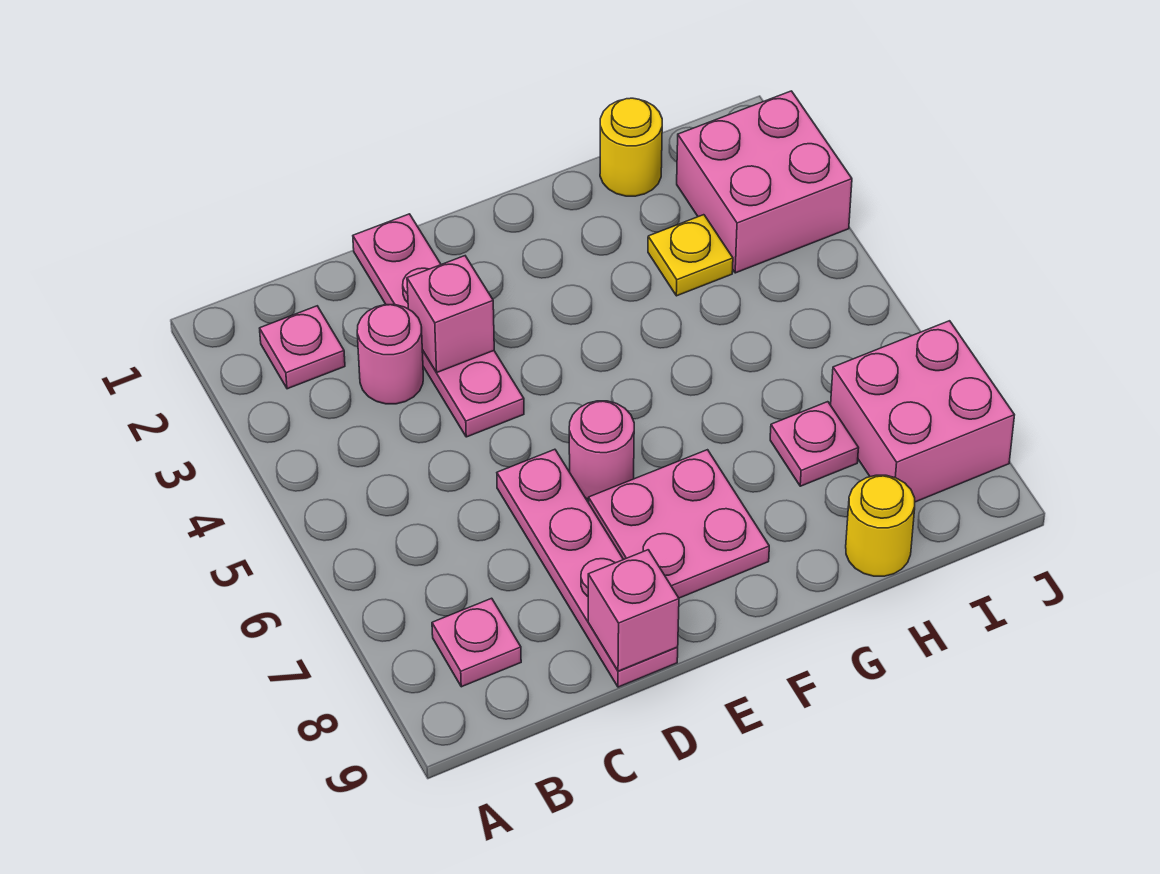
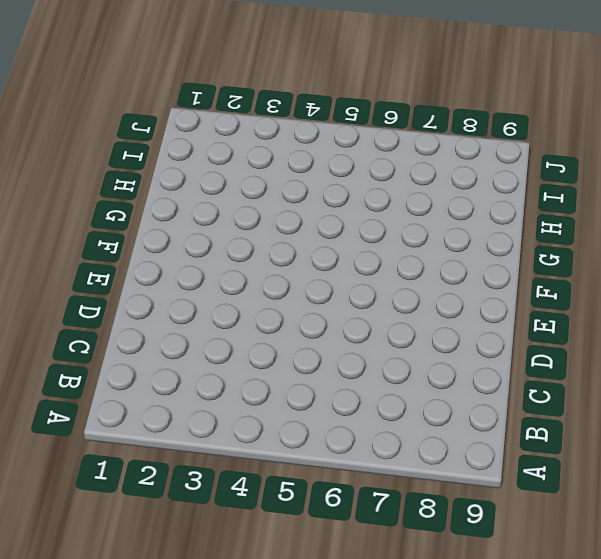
none -> pink 1x1 plate [260,306,345,389]
none -> pink 1x1 plate [432,598,521,687]
none -> pink 1x1 round brick [357,305,423,404]

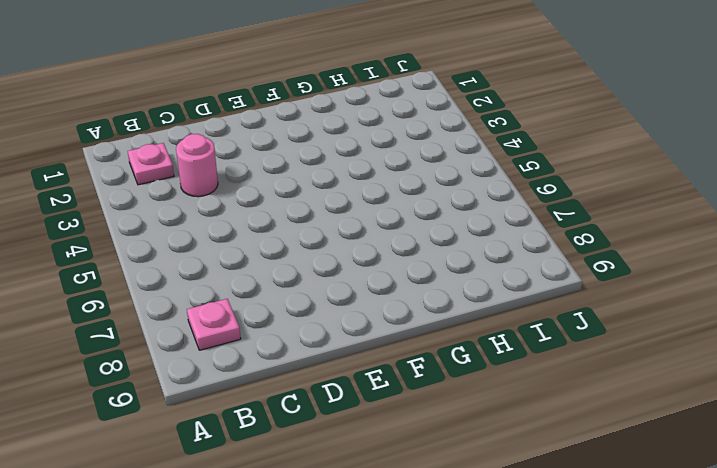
none -> pink 1x4 plate [353,214,524,437]
none -> pink 1x4 plate [497,449,678,687]
none -> pink 1x1 round brick [569,401,634,499]

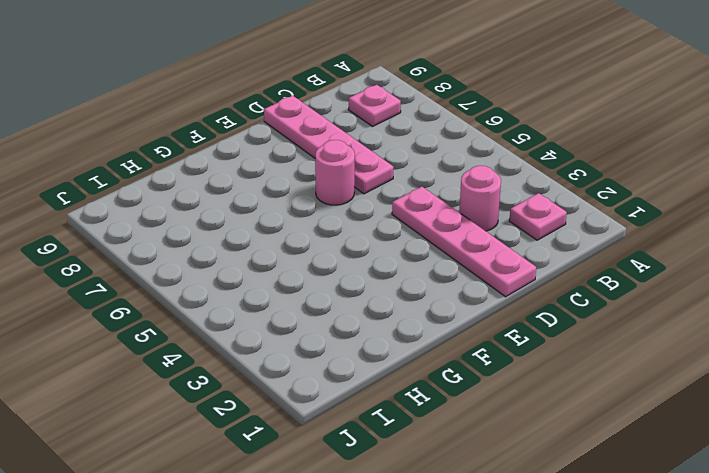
none -> pink 2x2 plate [589,450,769,598]
none -> yellow 1x1 round brick [600,98,662,196]
none -> yellow 1x1 plate [648,215,733,296]

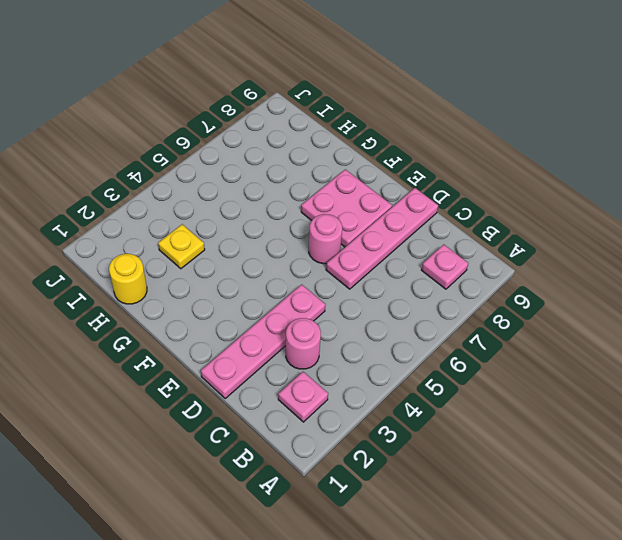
none -> pink 1x1 plate [770,402,858,486]
none -> yellow 1x1 round brick [846,475,915,576]
none -> pink 2x2 brick [677,91,852,273]

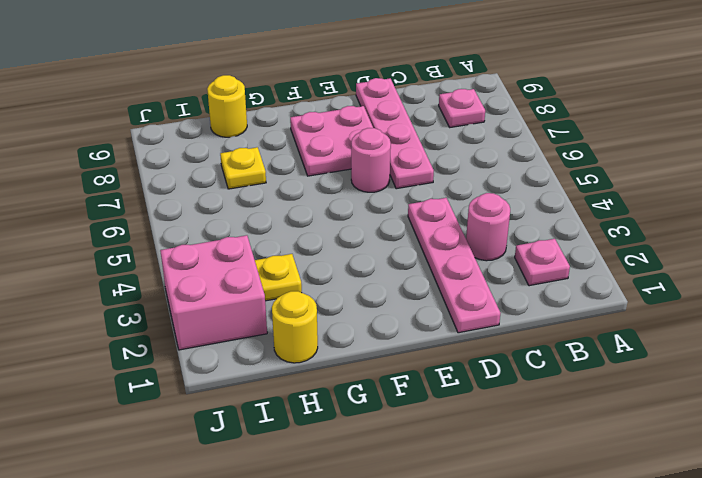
yellow 1x1 plate [220,147,266,189] -> pink 1x1 plate [770,402,858,486]
none -> pink 2x2 brick [831,321,1014,502]
none -> pink 1x1 brick [407,256,494,372]
none -> pink 1x1 brick [588,550,679,671]

